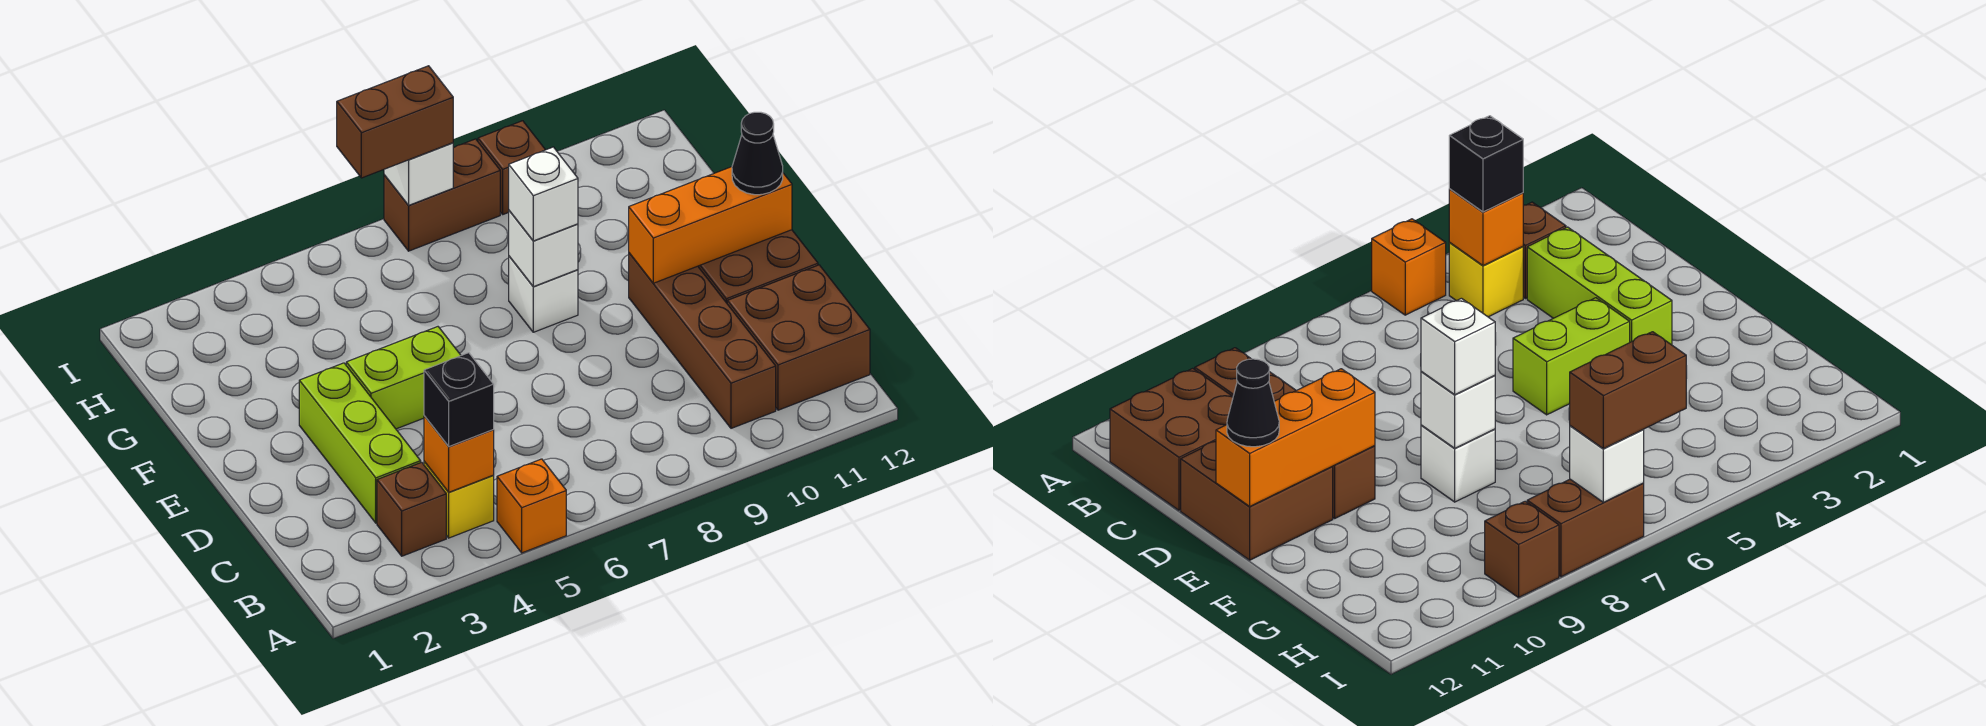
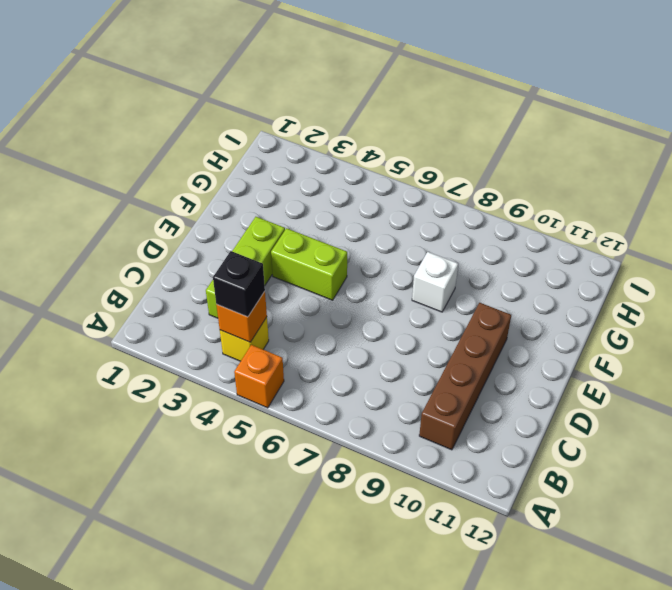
none -> brown 1x1 brick [377,462,446,556]
none -> brown 2x2 brick [727,265,870,410]
none -> brown 2x2 brick [698,230,818,303]

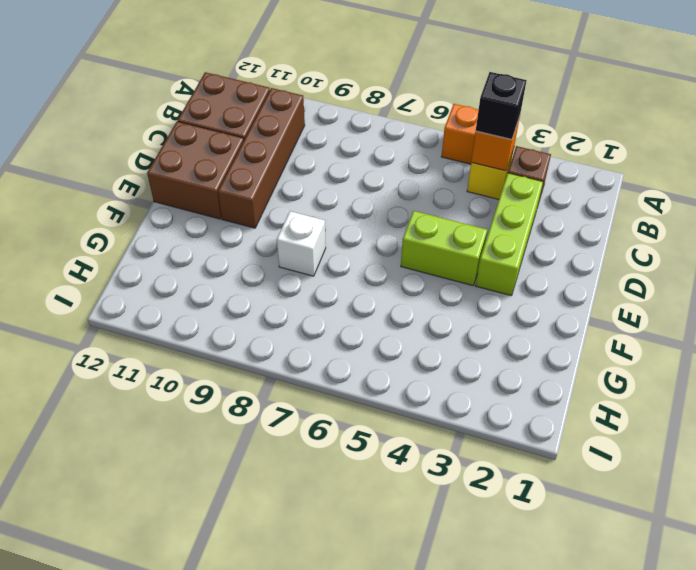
none -> brown 1x2 brick [384,139,500,251]
none -> brown 1x1 brick [478,121,545,214]
none -> orange 1x3 brick [629,167,792,283]

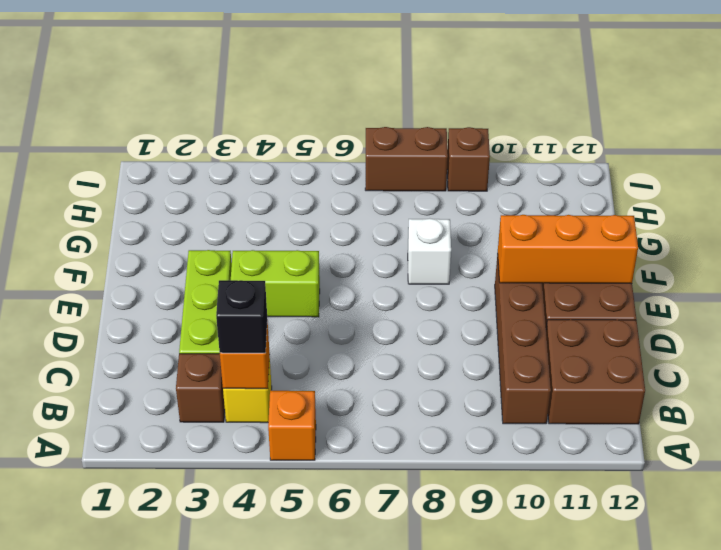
none -> white 1x1 brick [509,211,578,287]
none -> white 1x1 brick [384,143,454,205]
none -> black 1x1 cone [732,112,783,195]

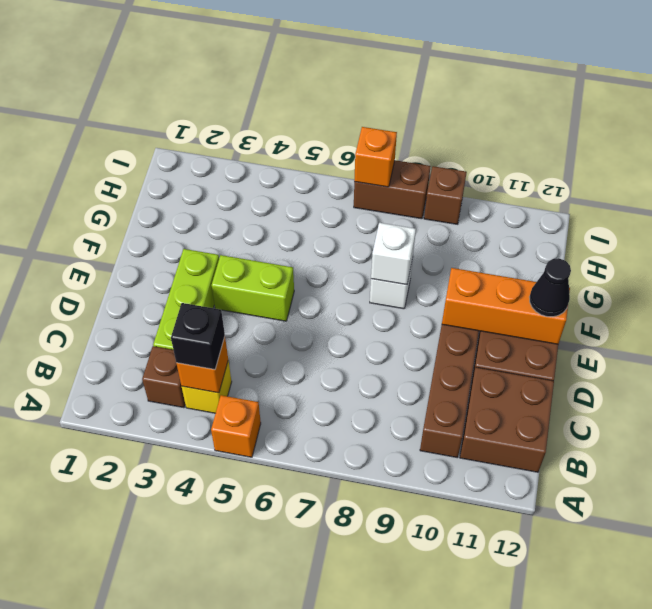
orange 1x1 brick [354,127,397,187] -> white 1x1 brick [384,143,454,205]
none -> white 1x1 brick [509,147,578,241]
none -> brown 1x2 brick [337,66,453,178]

